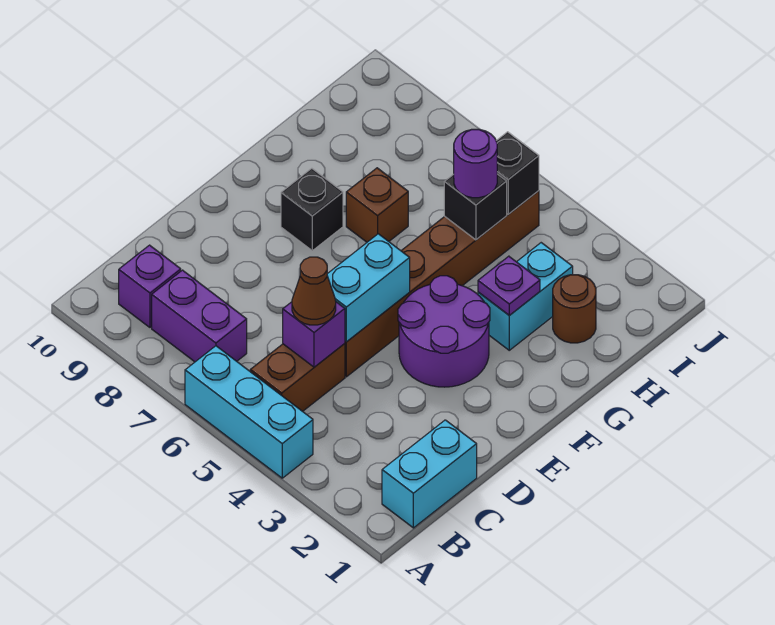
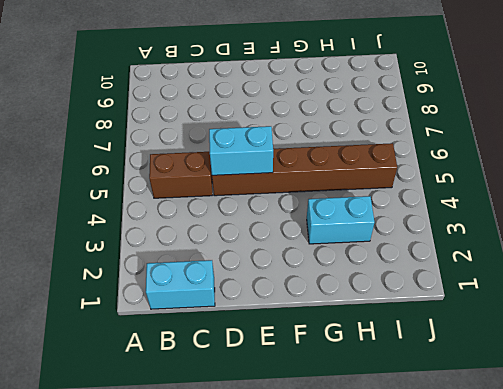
none -> cyan 1x3 brick [185,346,313,478]
none -> purple 1x2 brick [152,270,247,362]
none -> purple 1x1 brick [119,245,181,327]

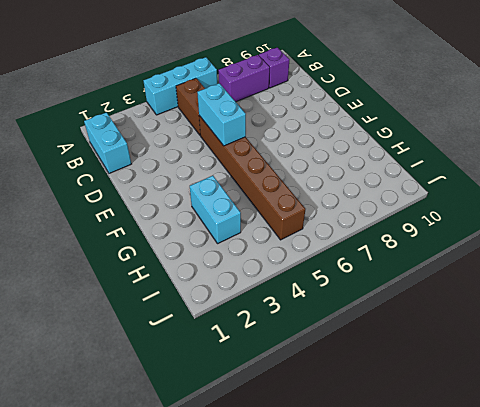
none -> purple 2x2 round brick [398,276,490,387]
none -> black 1x1 brick [281,168,343,251]
none -> brown 1x1 brick [346,168,408,242]

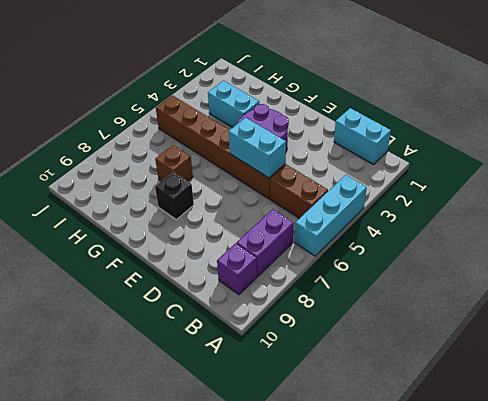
none -> brown 1x1 round brick [553,275,596,343]
none -> purple 1x1 brick [283,302,345,367]
none -> purple 1x1 plate [478,256,540,315]

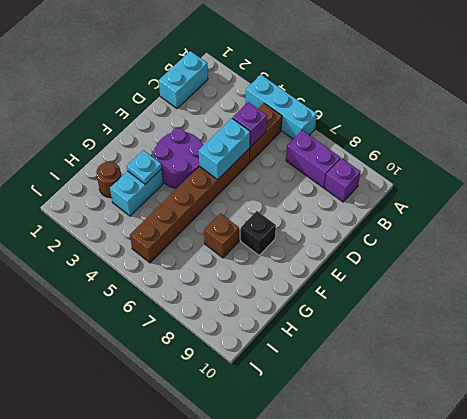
cyan 1x1 plate [127,150,162,184] -> purple 1x1 plate [478,256,540,315]
none -> black 1x1 brick [444,174,507,240]
none -> black 1x1 brick [496,132,539,214]
none -> brown 1x1 cone [292,257,336,325]

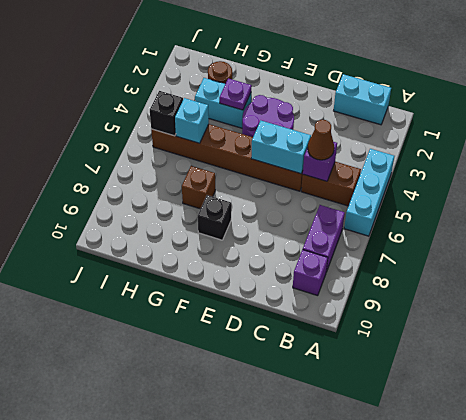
cyan 1x1 brick [175,98,209,143] -> black 1x1 brick [444,174,507,240]
none -> purple 1x1 round brick [454,129,497,198]

